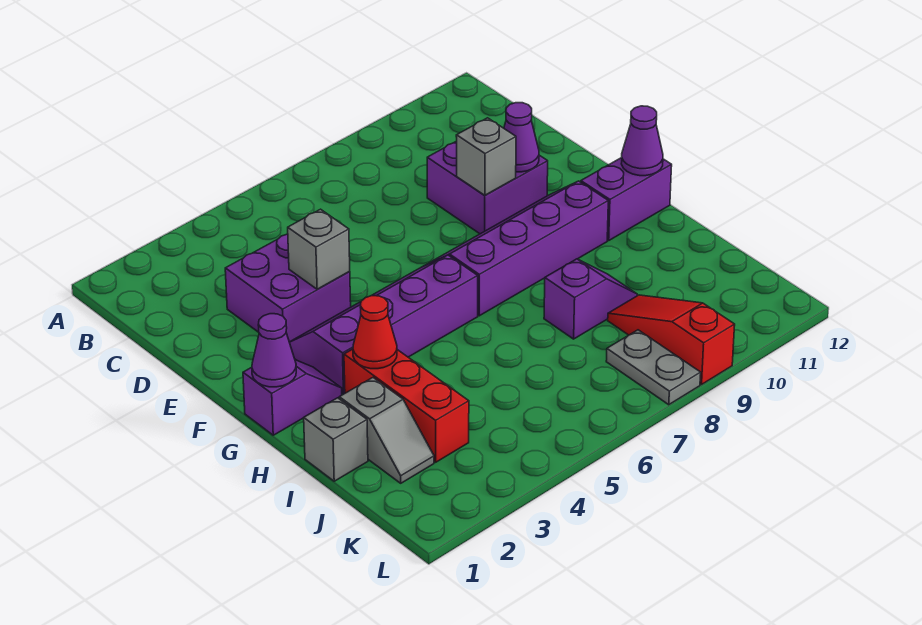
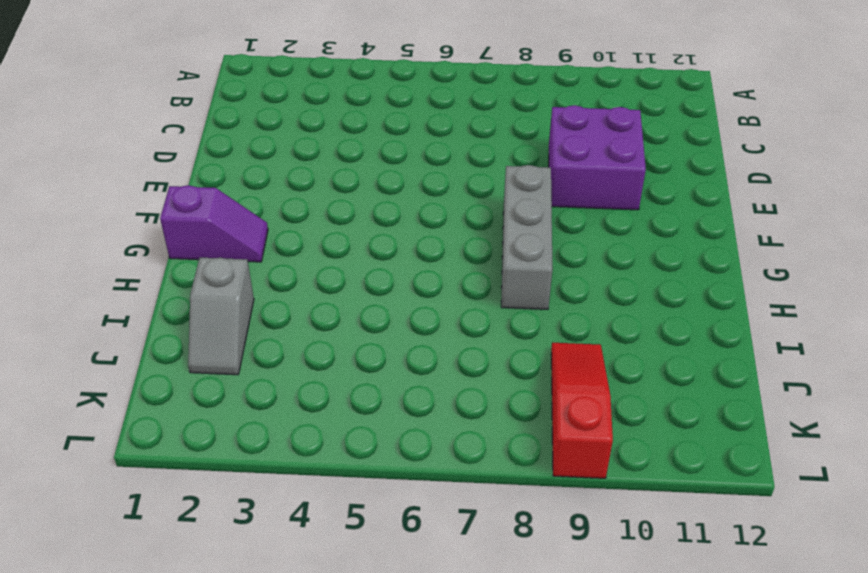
grey 1x3 brick [501,165,553,309] -> purple 2x4 slope [424,181,608,316]
none -> purple 2x2 brick [225,234,351,342]
none -> purple 2x4 slope [290,255,478,394]
none -> purple 1x2 brick [581,158,672,240]

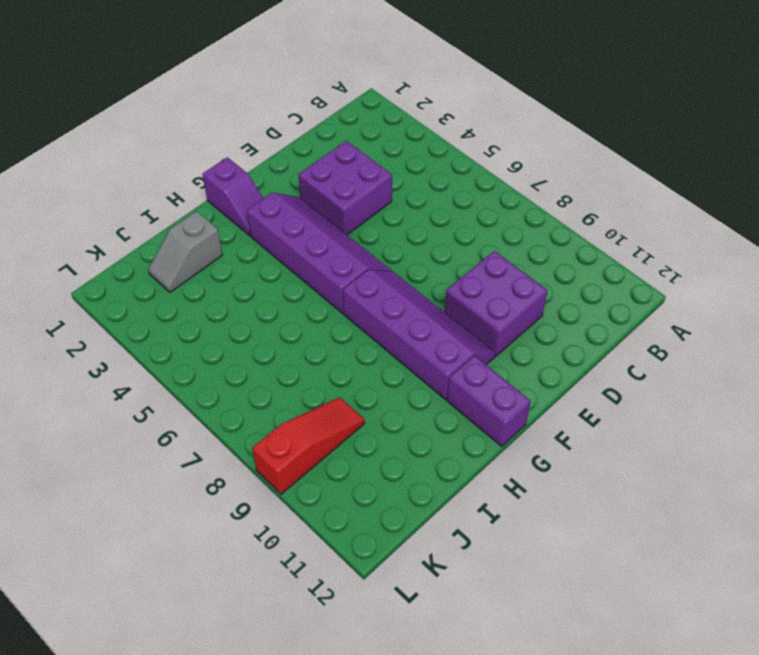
none -> red 1x3 brick [344,349,469,462]
none -> grey 1x1 brick [304,398,368,481]
none -> purple 1x2 slope [544,259,637,339]

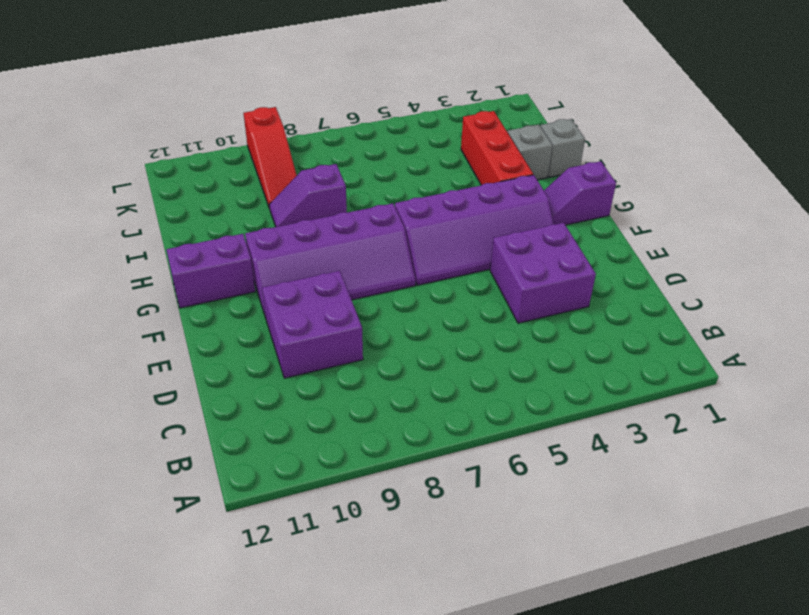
none -> grey 1x2 plate [606,330,701,405]
none -> grey 1x1 brick [288,209,350,289]
none -> grey 1x1 brick [456,118,516,195]

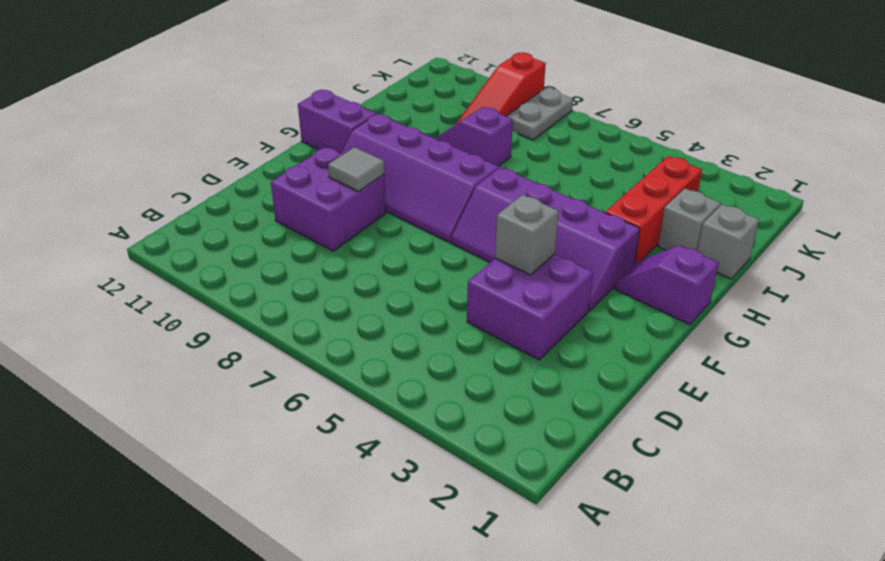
grey 1x1 tile [328,147,384,192] -> grey 1x1 brick [456,118,516,195]
none -> purple 1x1 cone [504,103,539,172]
none -> purple 1x1 cone [252,314,296,387]
none -> purple 1x1 cone [621,106,663,176]

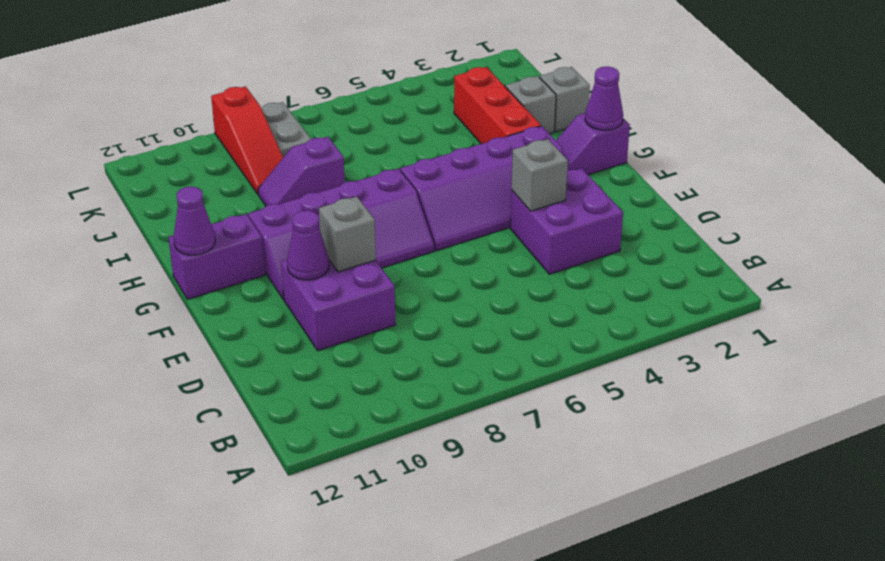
none -> red 1x1 cone [353,296,397,369]

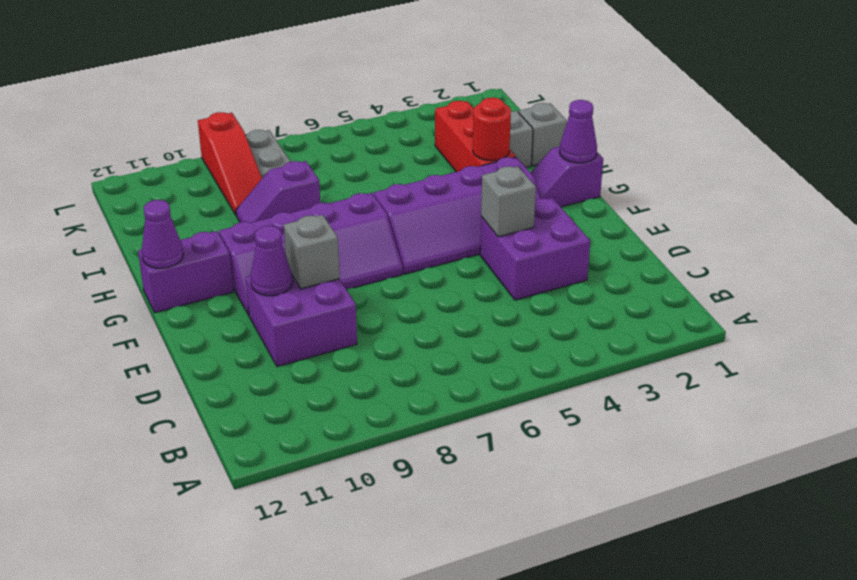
red 1x1 round brick [473,98,511,161] -> red 1x1 cone [353,296,397,369]

